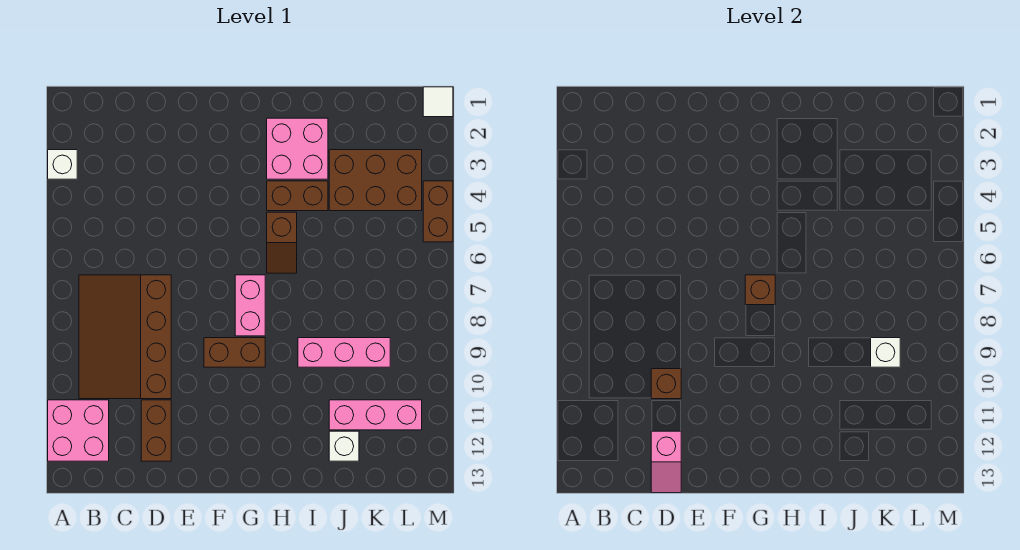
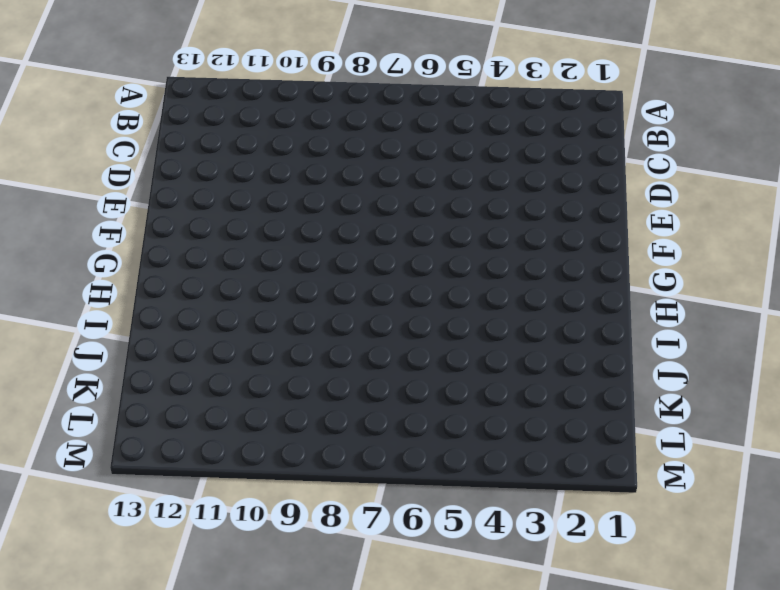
none -> white 1x1 brick [48,150,77,179]
none -> pink 2x2 brick [48,400,109,461]
none -> brown 3x4 slope [79,275,171,399]

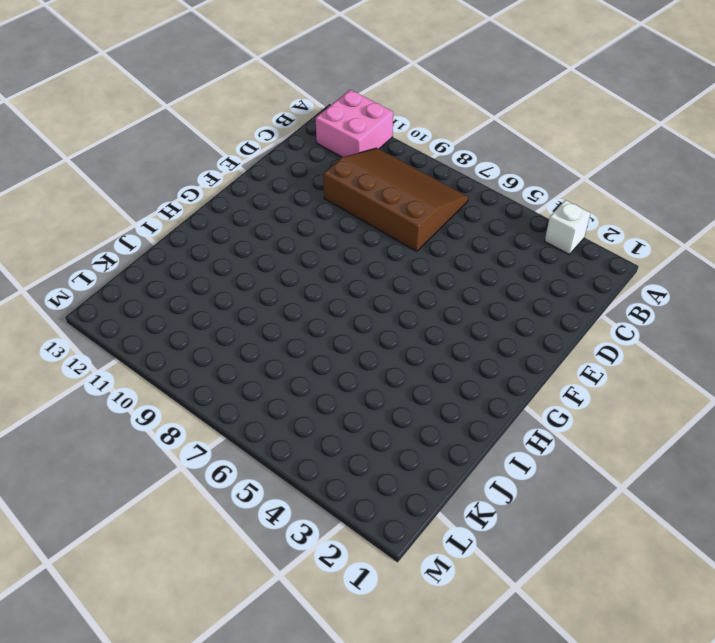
none -> brown 1x2 brick [141,400,171,461]
none -> brown 1x2 brick [204,338,265,367]
none -> pink 1x2 brick [235,275,265,336]

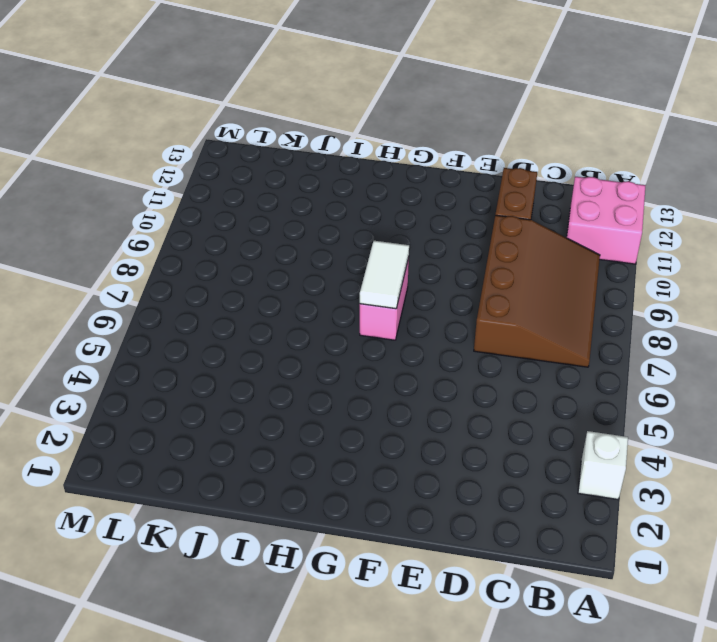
white 1x2 tile [360,241,409,309] -> brown 1x1 brick [745,275,775,305]
none -> brown 1x2 brick [204,338,265,367]
none -> pink 2x2 brick [267,118,328,179]
none -> brown 1x2 brick [267,181,328,211]

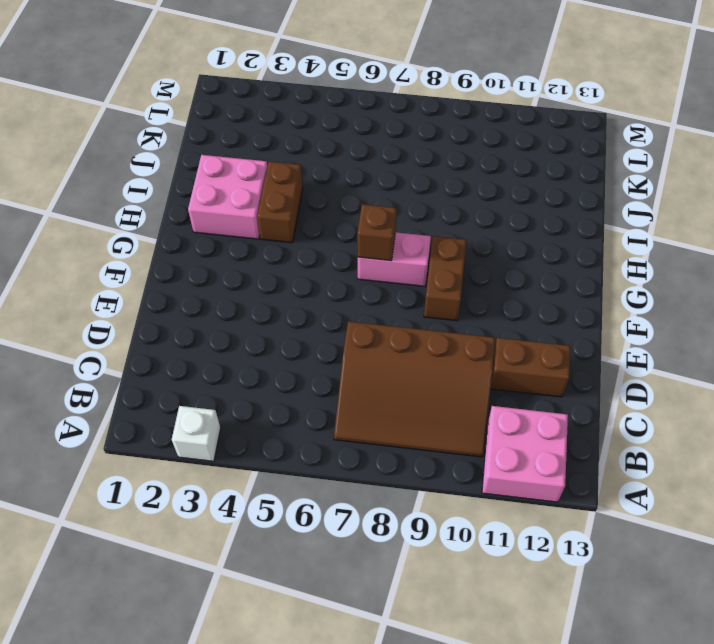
none -> brown 1x2 slope [267,212,297,273]
none -> pink 1x3 brick [298,338,390,367]
none -> brown 2x3 brick [329,150,422,211]

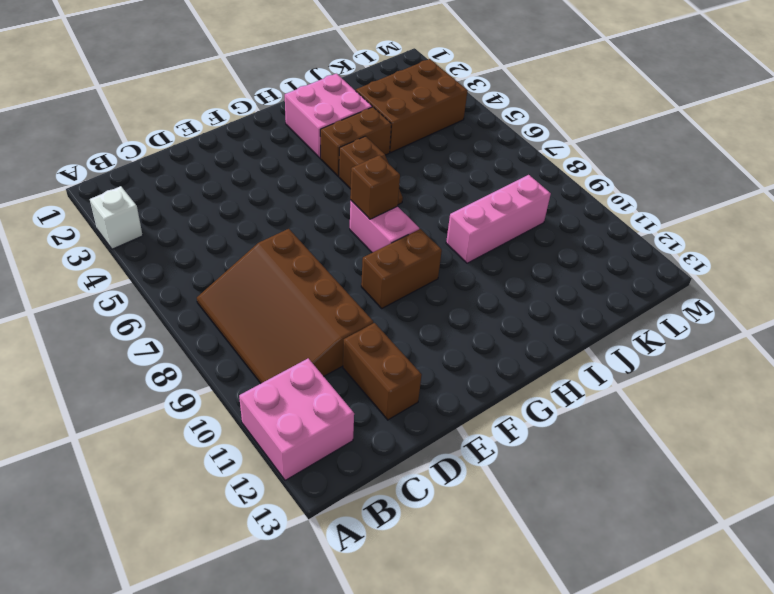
none -> pink 1x3 brick [329,400,422,430]
none -> white 1x1 brick [329,431,359,461]
none -> white 1x1 tile [423,87,453,117]

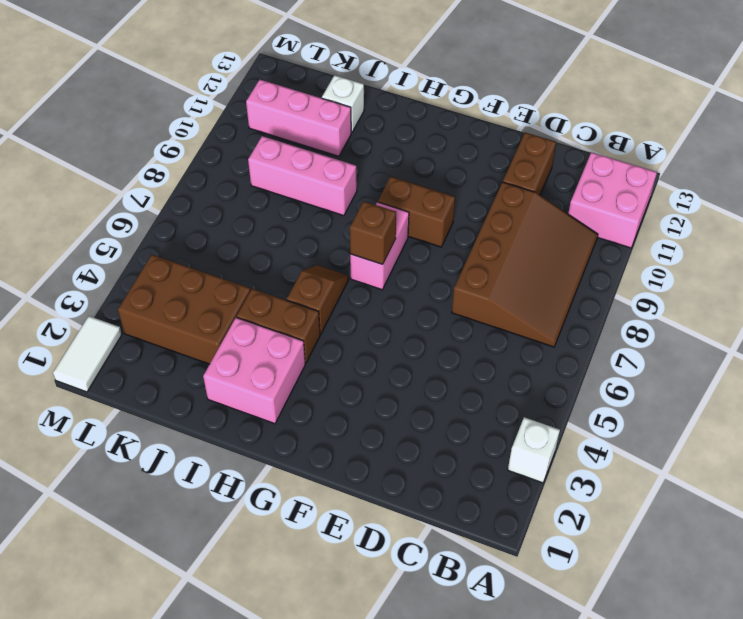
white 1x2 tile [53,316,122,392] -> white 1x1 tile [423,87,453,117]
none -> brown 1x2 brick [423,181,453,242]
none -> brown 1x1 brick [651,369,681,399]
none -> pink 1x2 slope [651,431,681,493]

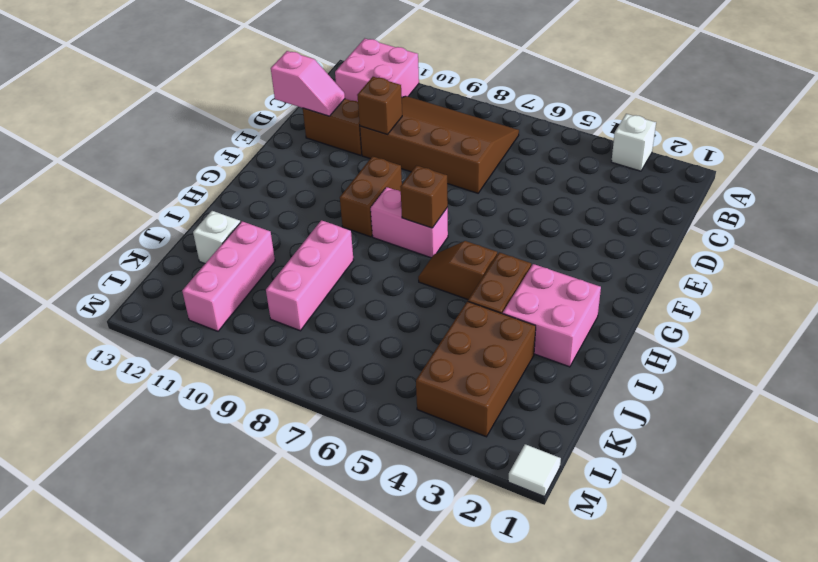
pink 1x2 slope [271,51,345,116] -> pink 1x2 slope turned to [651,431,681,493]
none -> brown 1x2 brick [423,181,453,242]
none -> white 1x1 brick [871,338,900,367]

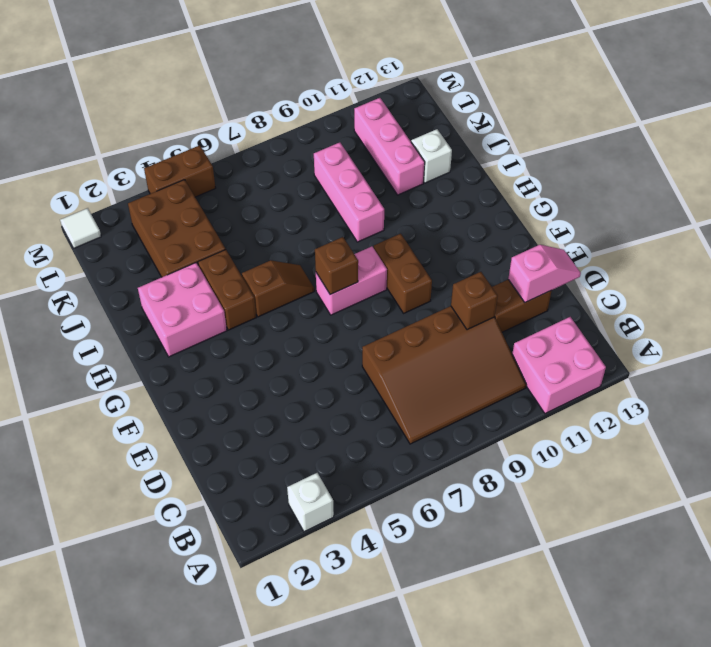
none -> white 1x1 brick [871,338,900,367]

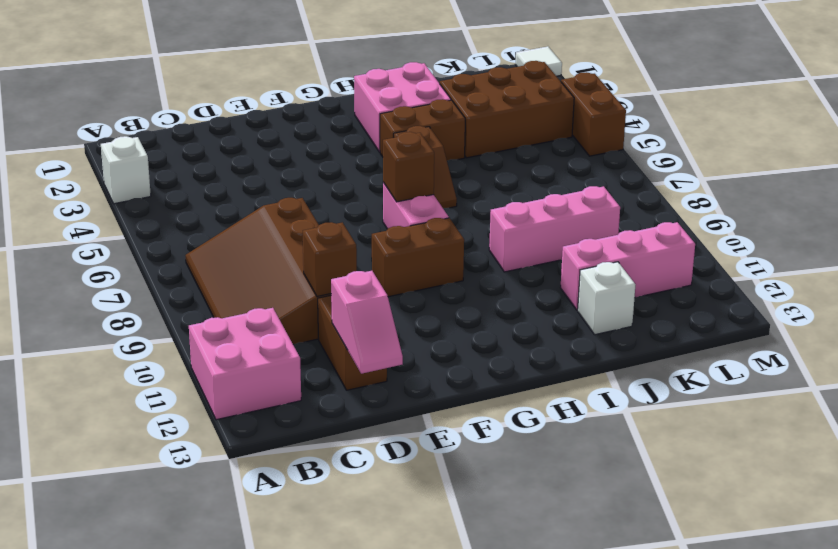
none -> white 1x1 brick [871,338,900,367]

